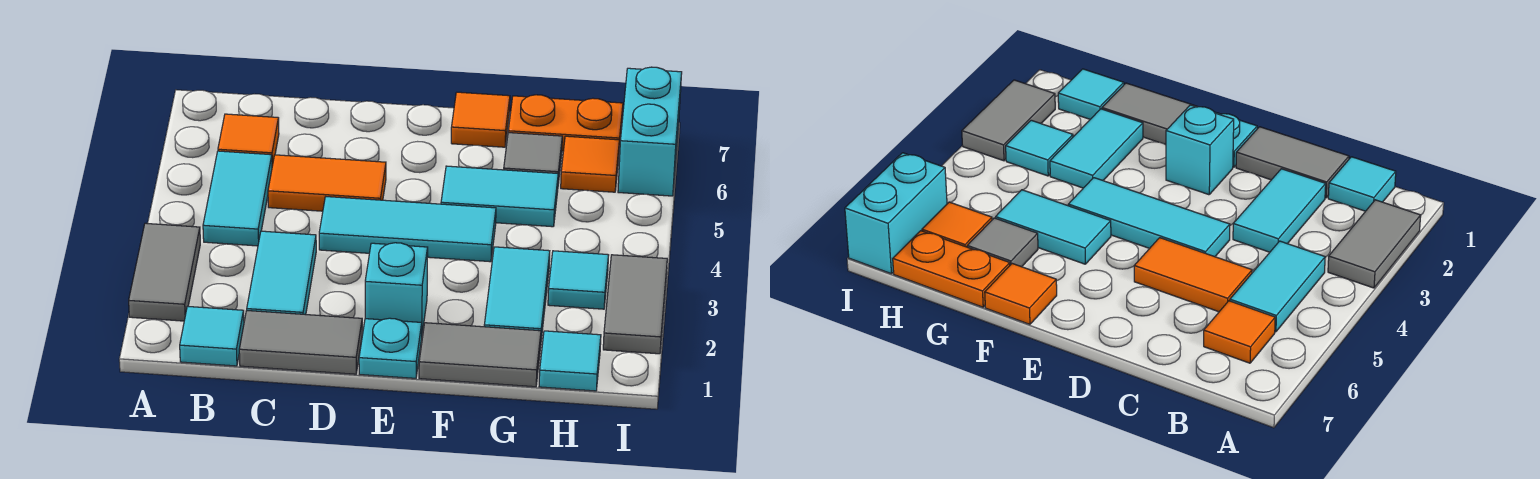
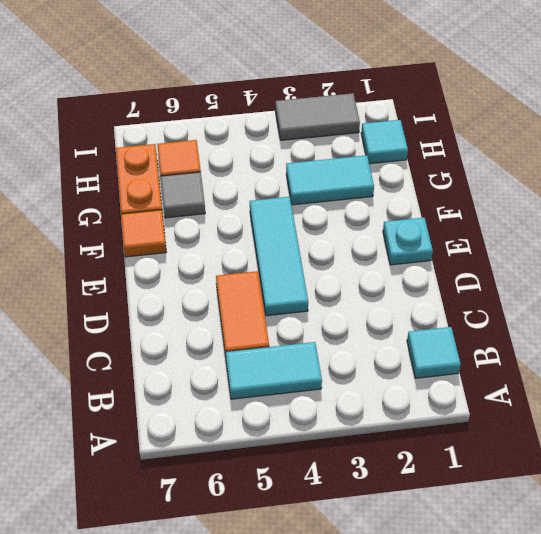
none -> grey 1x2 tile [129,223,200,321]
none -> orange 1x1 tile [218,114,279,166]
none -> grey 1x2 tile [239,311,362,374]

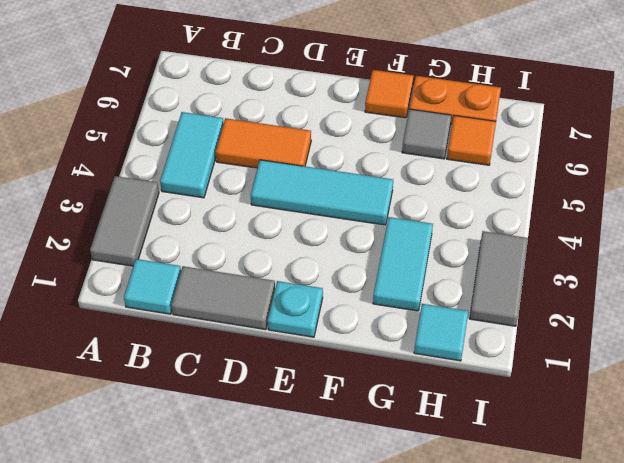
none -> orange 1x1 tile [218,114,279,166]
none -> cyan 1x2 tile [247,231,316,315]
none -> cyan 1x1 brick [365,243,428,333]

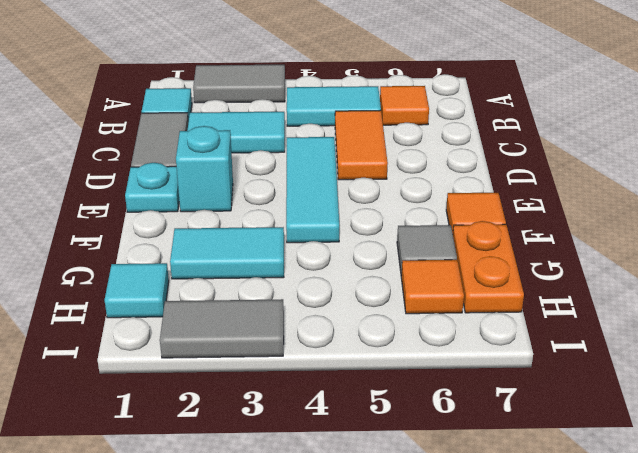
none -> grey 1x2 tile [419,323,541,387]
none -> cyan 1x2 tile [441,166,558,227]
none -> cyan 1x1 tile [548,251,609,309]

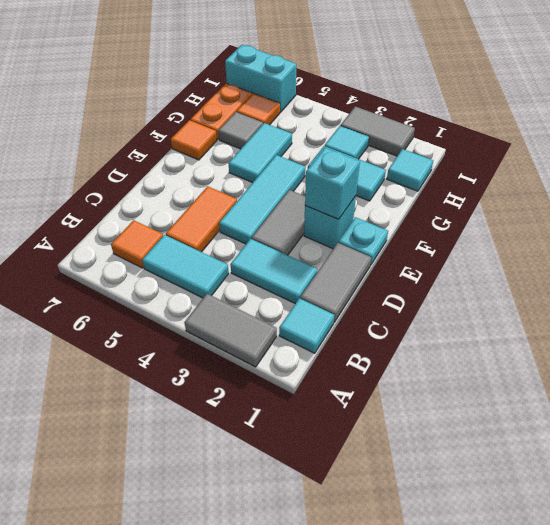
grey 1x2 tile [252,190,305,255] -> grey 1x2 tile moved to [419,323,541,387]
cyan 1x1 brick [305,148,360,219] -> none

